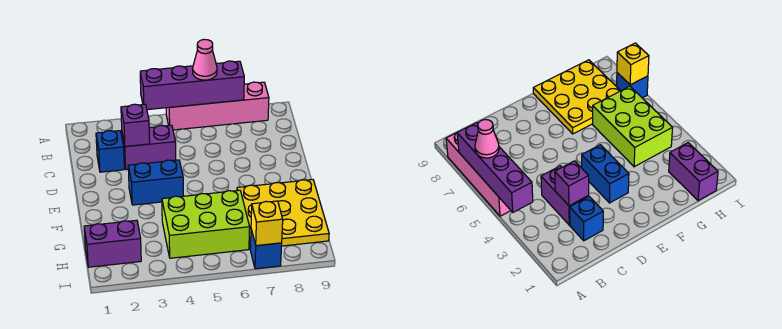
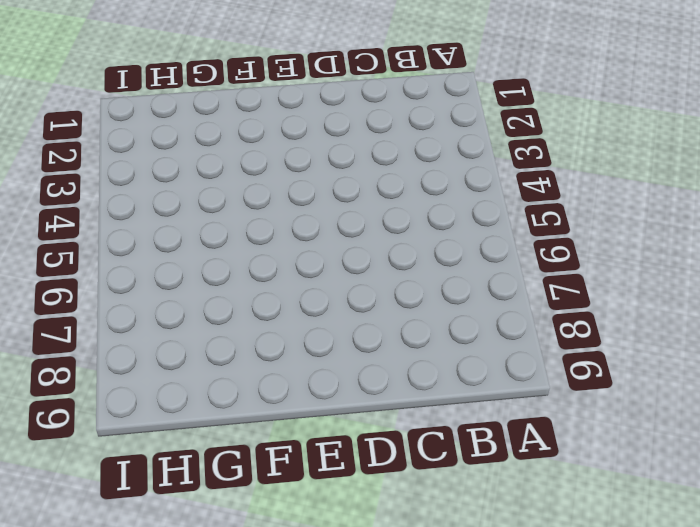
none -> pink 1x4 brick [166,82,269,130]
none -> blue 1x1 brick [96,131,124,172]
none -> purple 1x2 brick [122,125,176,170]

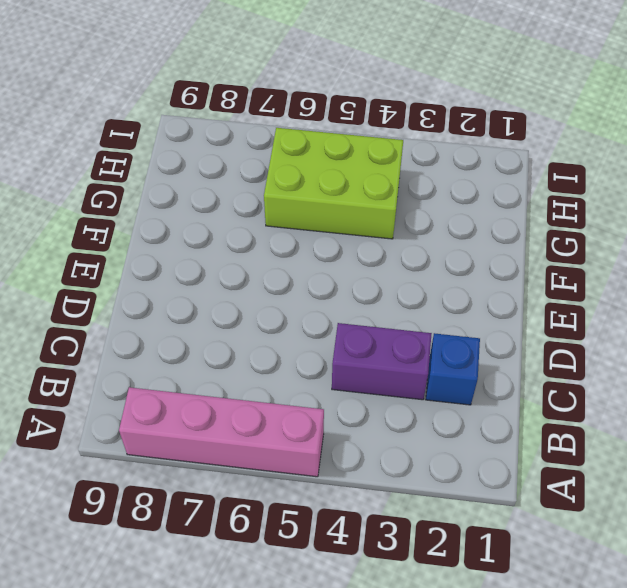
none -> blue 1x2 brick [128,160,183,205]
none -> yellow 3x3 plate [237,180,329,248]
none -> purple 1x2 brick [84,220,141,267]

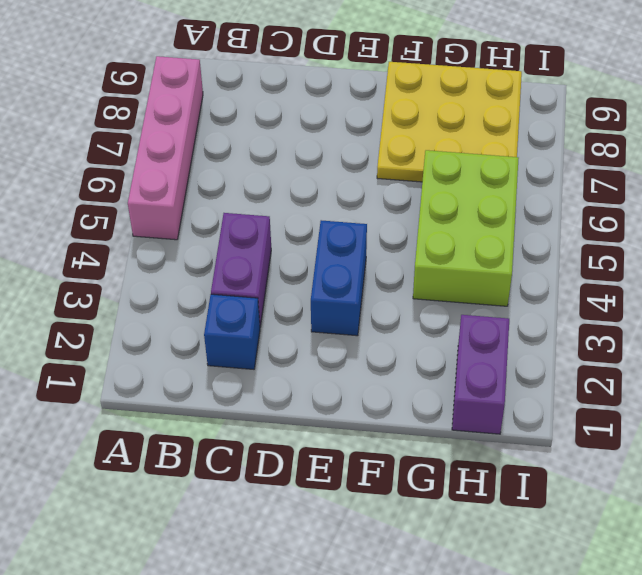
none -> blue 1x1 brick [250,229,282,269]
none -> purple 1x4 brick [140,61,244,110]
none -> purple 1x1 brick [121,104,150,147]

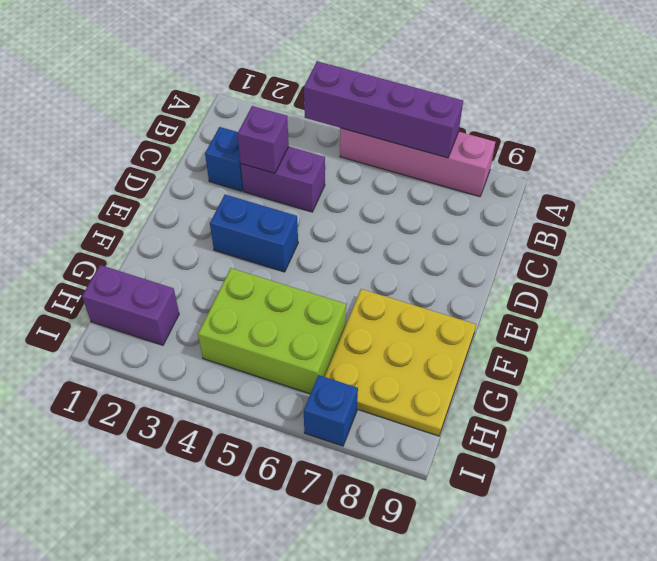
none -> yellow 1x1 brick [251,201,283,246]
none -> pink 1x1 cone [193,39,217,80]

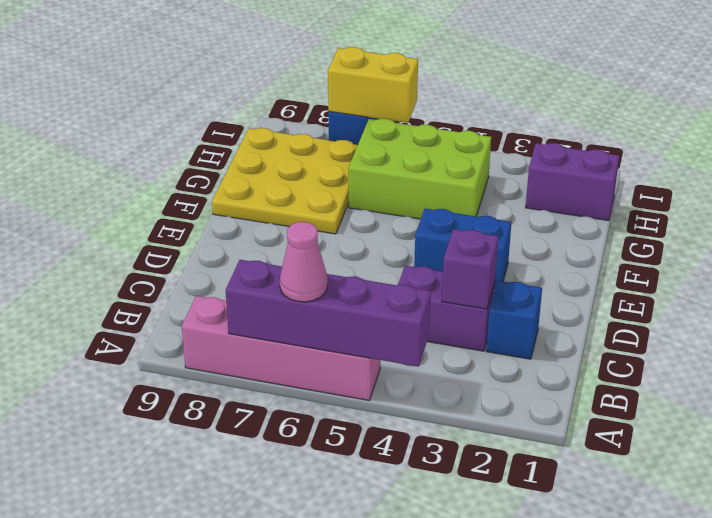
yellow 1x2 brick [328,47,418,123] -> yellow 1x1 brick [251,201,283,246]

